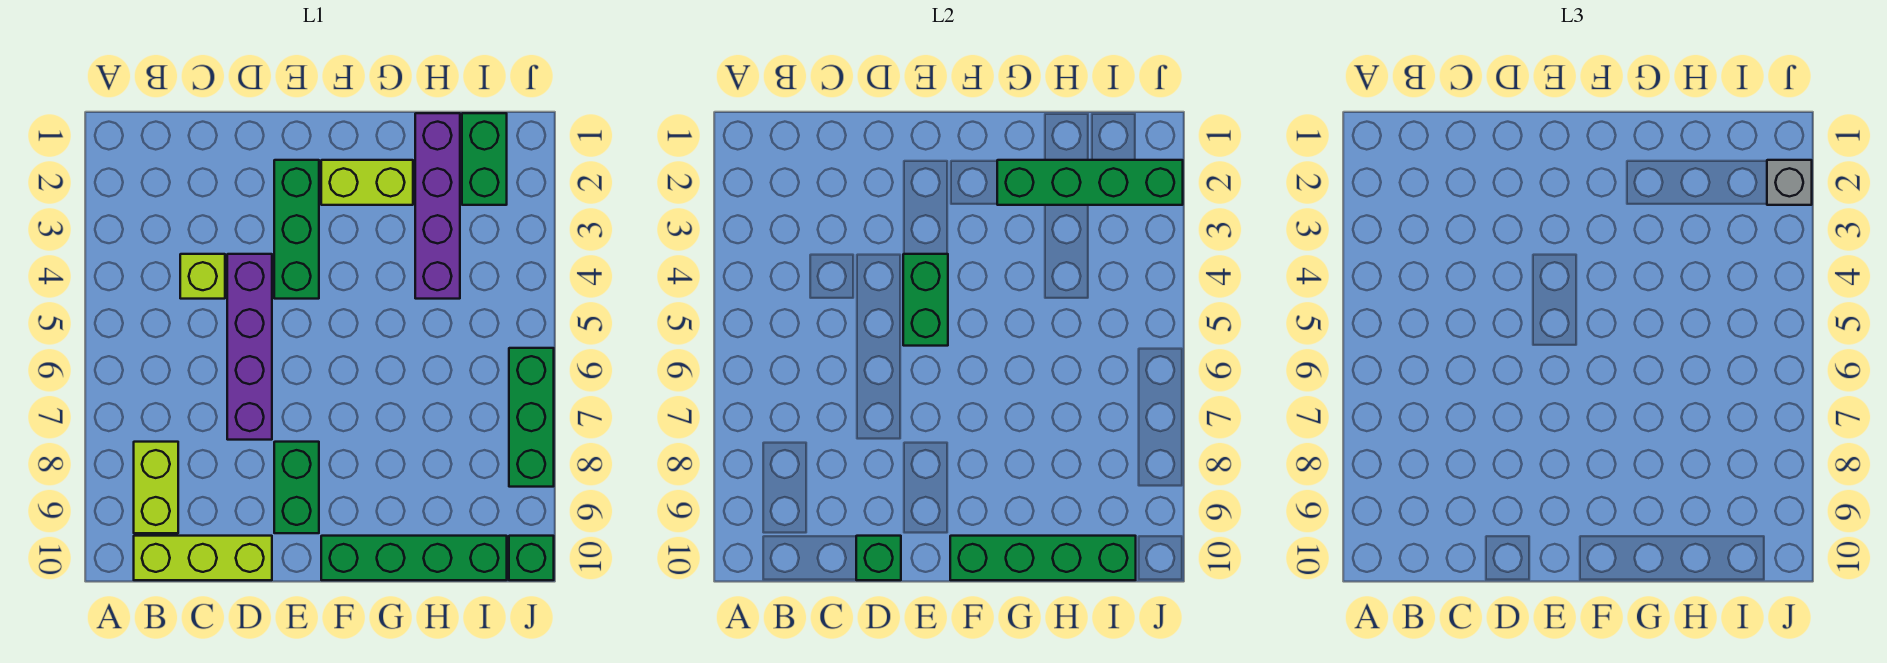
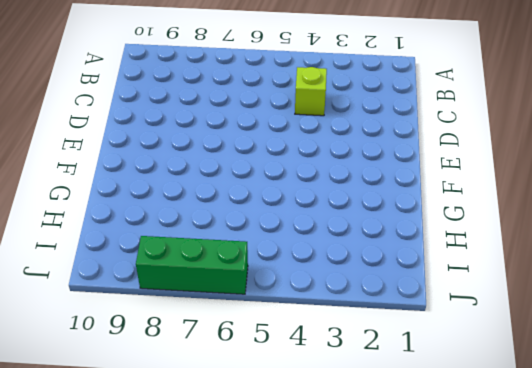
none -> lime 1x2 brick [134,442,178,533]
none -> lime 1x3 brick [134,536,272,580]
none -> purple 1x4 brick [227,254,272,440]

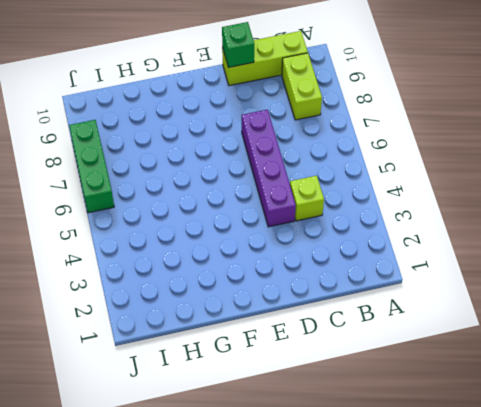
none -> green 1x3 brick [274,160,319,299]
none -> green 1x2 brick [274,442,319,533]
none -> lime 1x2 brick [321,160,413,205]

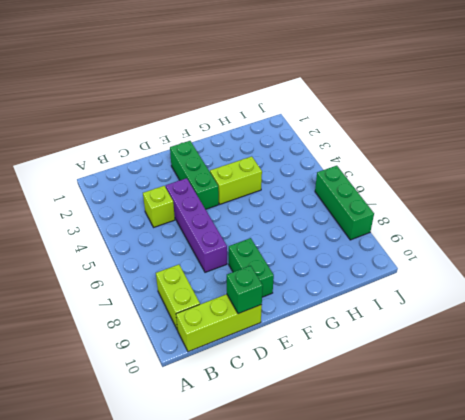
lime 1x2 brick [210,156,262,204] -> lime 1x2 brick moved to [321,160,413,205]
none -> green 1x4 brick [321,536,507,580]
none -> purple 1x4 brick [415,113,460,299]
none -> green 1x2 brick [462,113,507,205]

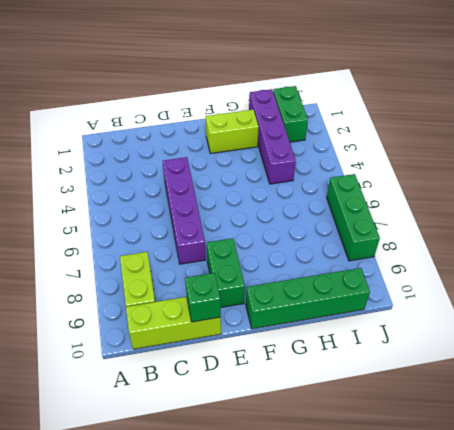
none -> lime 1x1 brick [180,254,225,299]
none -> green 1x3 brick [274,160,319,299]
none -> green 1x1 brick [509,536,554,580]

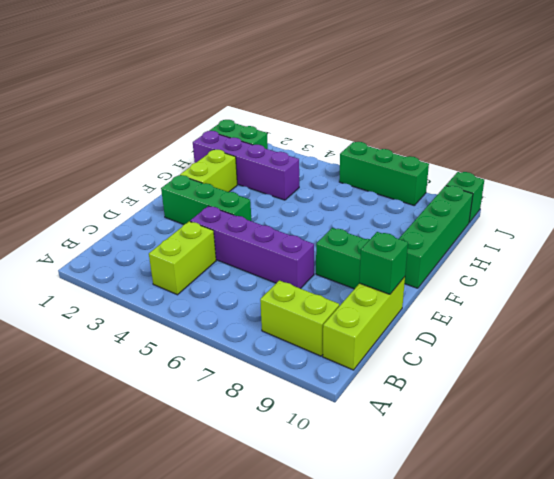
lime 1x2 brick [149,221,216,295] -> lime 1x1 brick [180,254,225,299]
none -> green 1x2 brick [903,254,948,346]
none -> green 1x4 brick [950,536,1136,580]
none -> green 1x4 brick [997,160,1183,205]

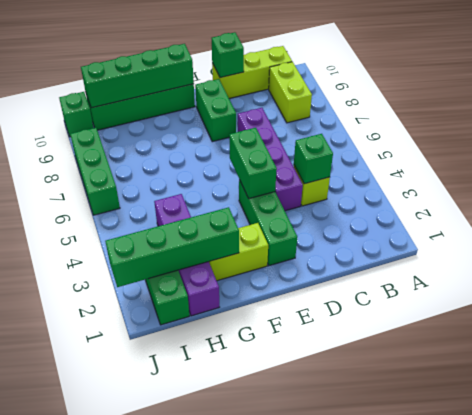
green 1x1 brick [294,134,333,184] -> none
none -> grey 1x1 brick [1767,160,1812,205]

